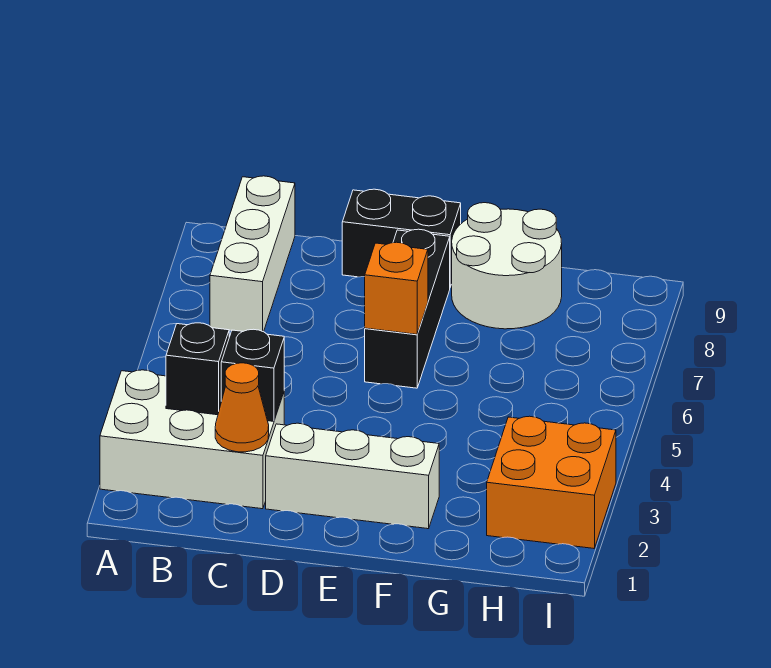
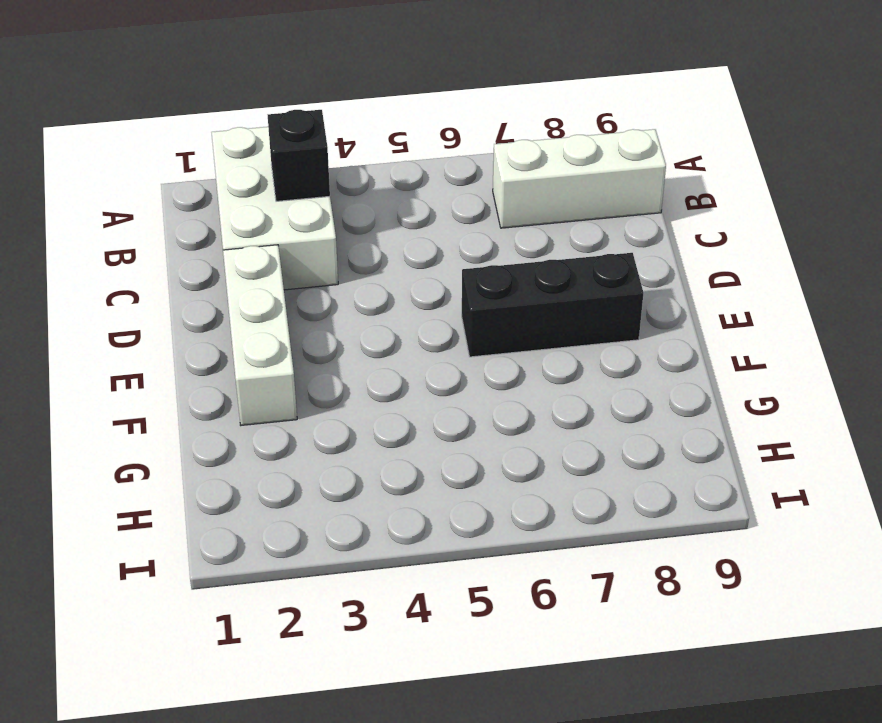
none -> black 1x2 brick [342,189,461,287]
none -> white 2x2 round brick [452,203,562,329]

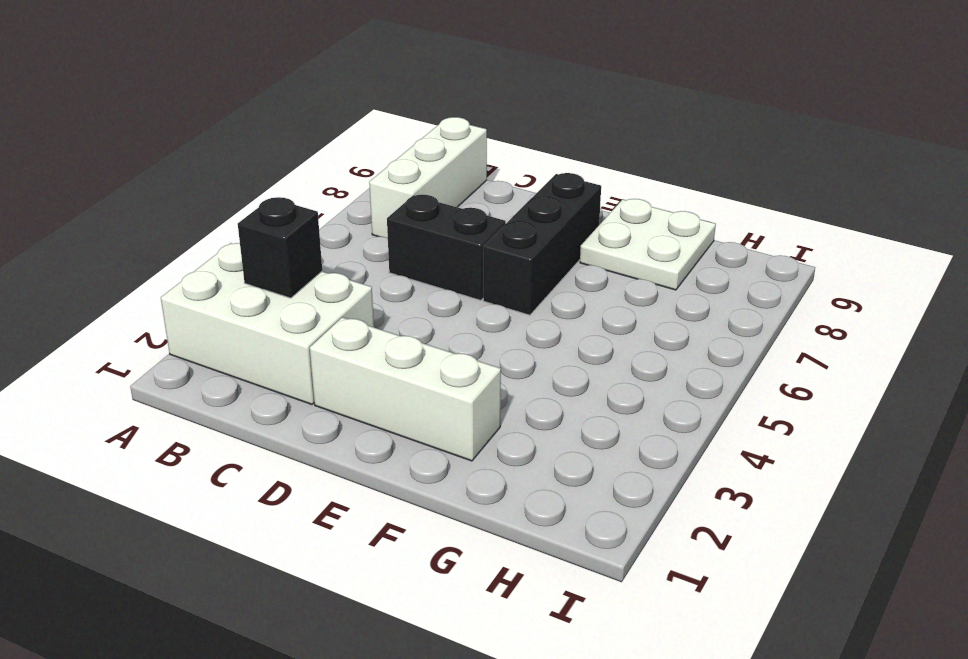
black 1x2 brick [387,195,506,300] -> black 1x2 brick moved to [342,189,461,287]
white 2x2 plate [580,199,716,290] -> white 2x2 round brick [452,203,562,329]
none -> orange 2x2 brick [487,416,616,548]
none -> orange 1x1 cone [215,363,269,452]

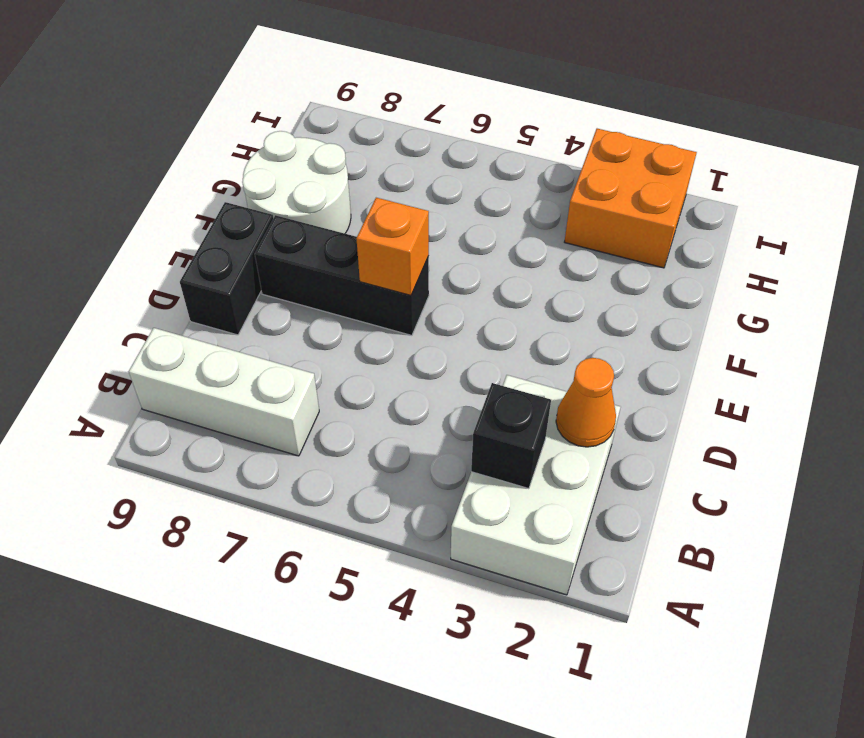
none -> white 1x3 brick [266,423,439,529]
none -> black 1x1 brick [221,329,284,421]

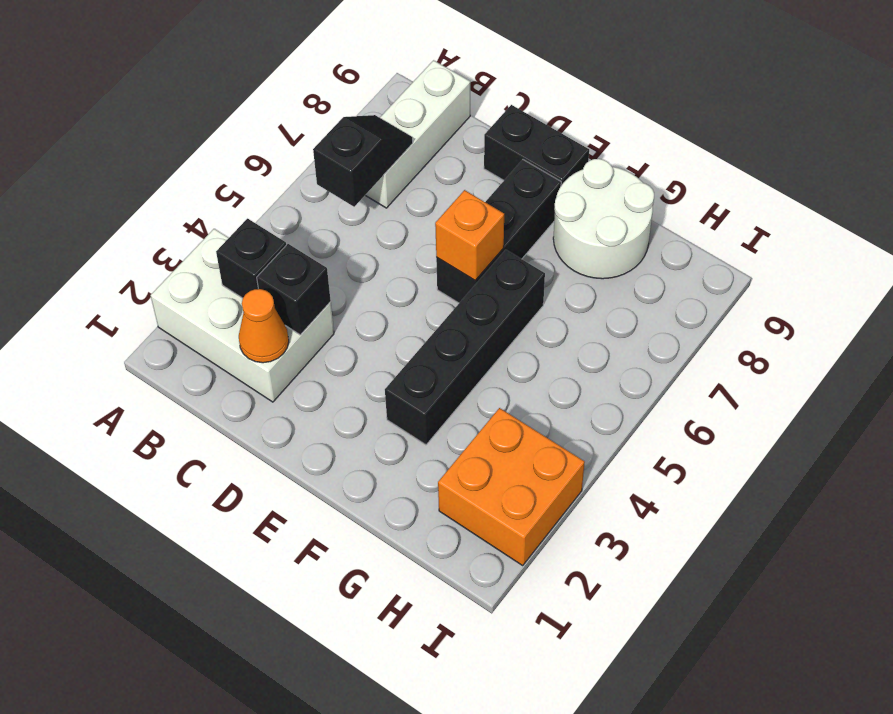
black 1x2 slope [313,115,413,207] -> none
black 1x4 brick [385,250,545,445] -> none
none -> white 1x3 brick [266,423,439,529]

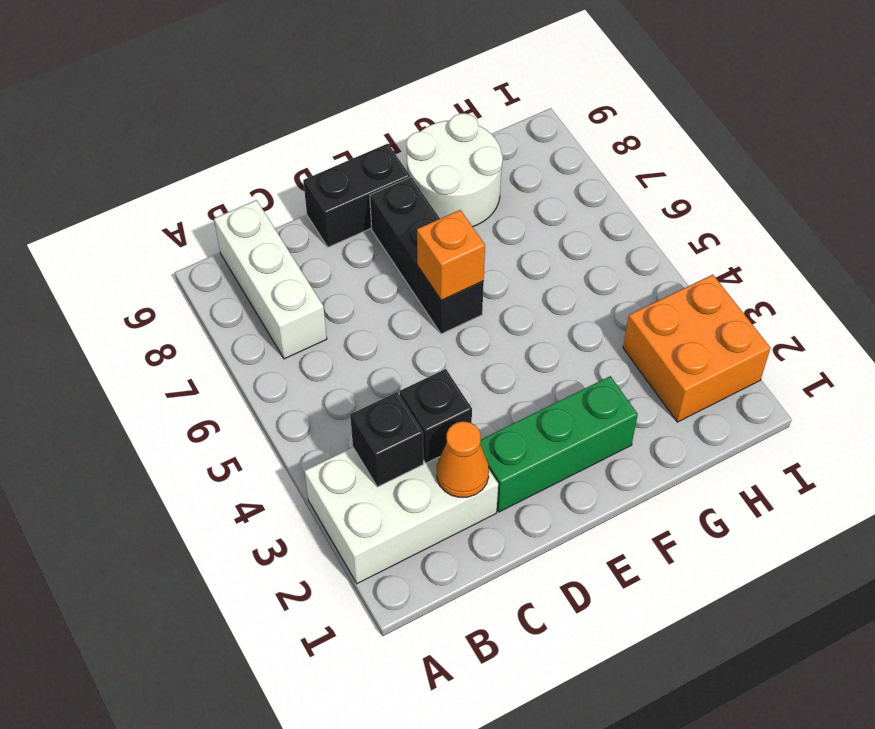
green 1x3 brick [480,376,638,512] -> white 1x3 brick [266,423,439,529]

